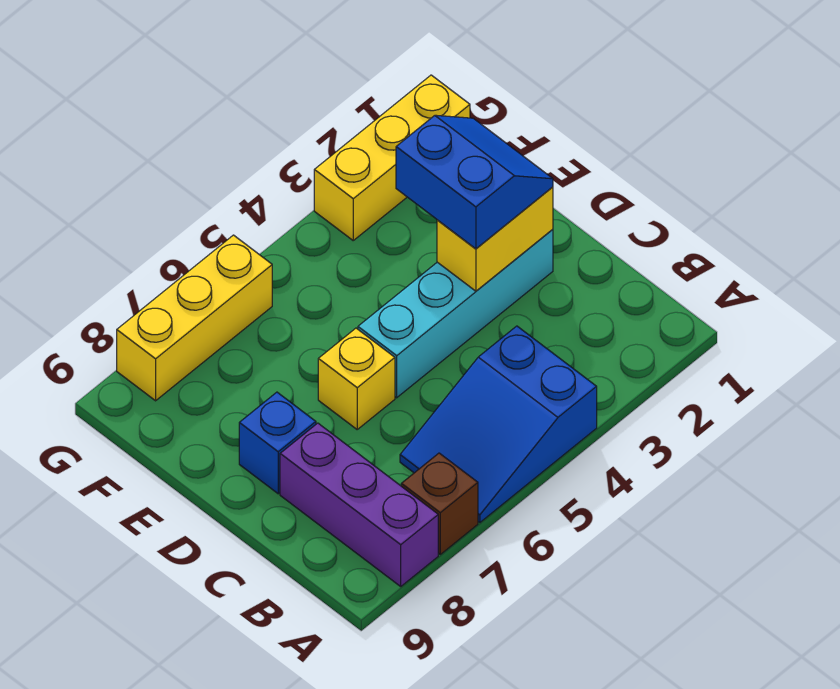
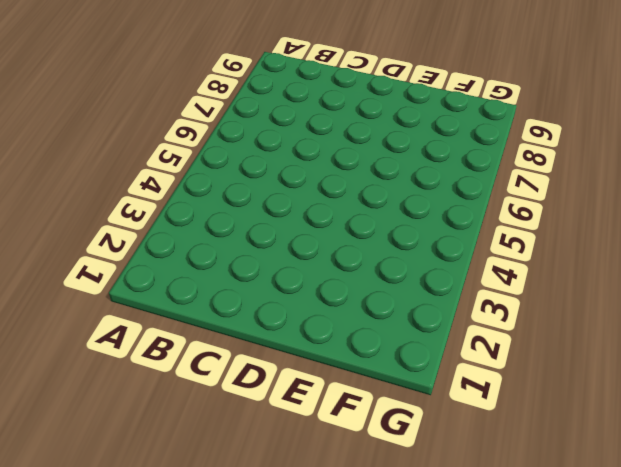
none -> blue 2x3 slope [400,326,597,523]
none -> brown 1x1 brick [401,453,478,554]

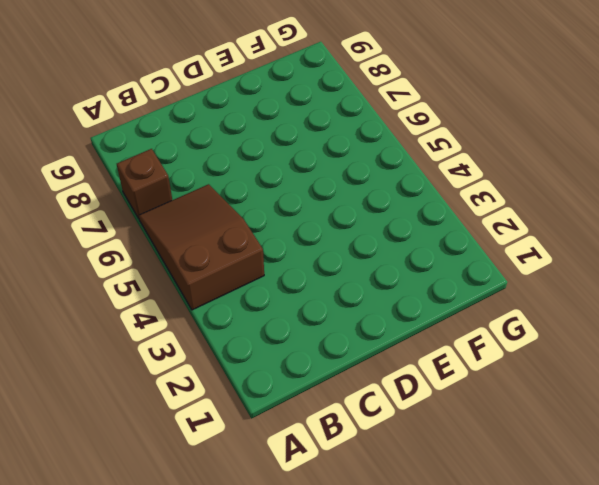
brown 2x3 slope [139,184,264,310] -> blue 2x3 slope [400,326,597,523]
none -> purple 1x3 brick [280,423,438,586]
none -> cyan 1x4 brick [358,229,553,398]

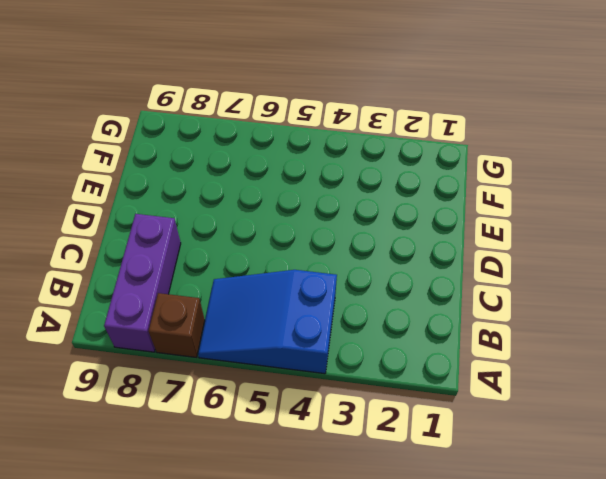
none -> cyan 1x4 brick [358,229,553,398]
none -> yellow 1x1 brick [318,328,395,429]

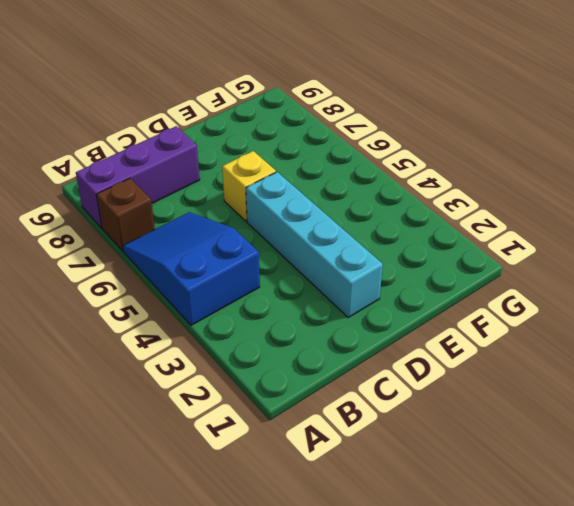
none -> blue 1x1 brick [239,392,316,494]
none -> yellow 1x3 brick [314,75,470,240]

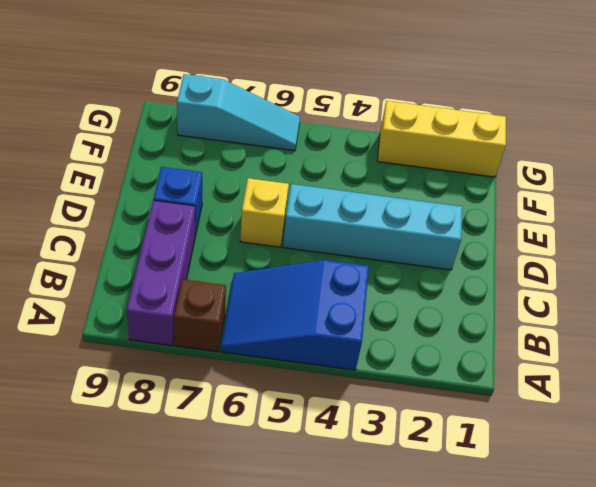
cyan 1x3 slope [177,74,300,151] -> yellow 1x3 brick [117,235,272,401]
none -> yellow 1x2 brick [437,187,553,291]
none -> blue 2x2 slope [396,115,553,249]

